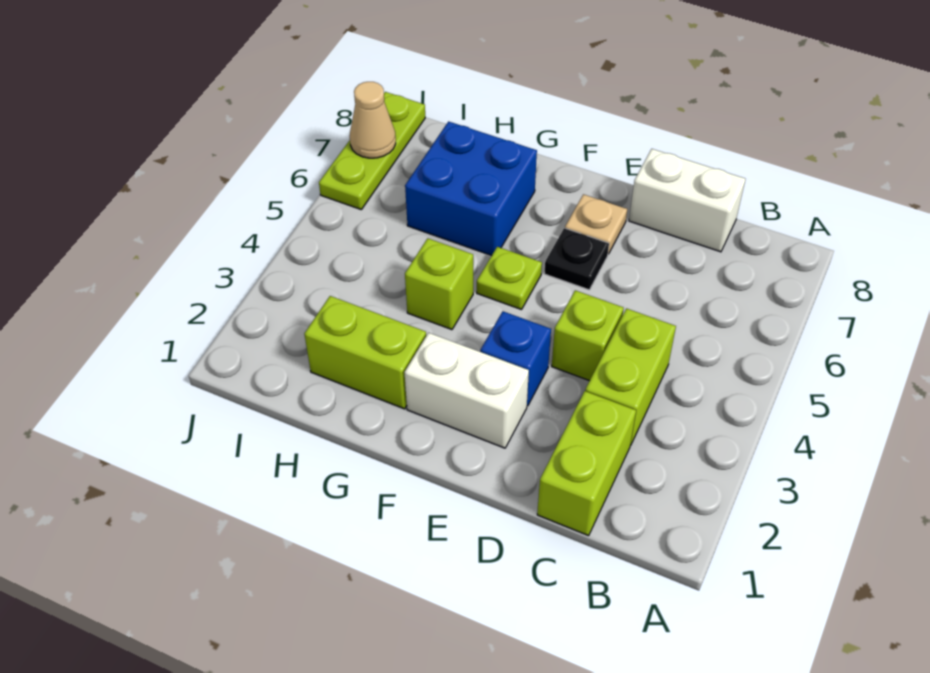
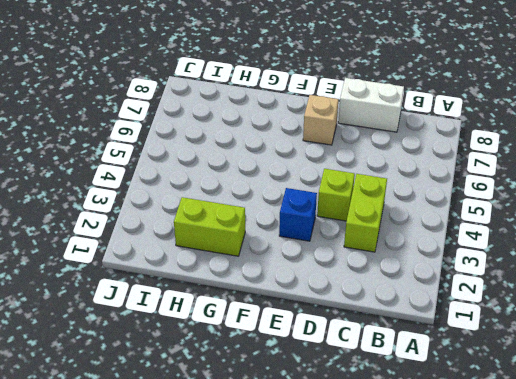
tan 1x1 brick [303,95,338,145] -> tan 1x1 plate [565,194,627,254]
none -> lime 1x2 brick [537,391,636,536]
none -> white 1x2 brick [404,333,529,448]
none -> black 1x1 plate [544,228,609,290]

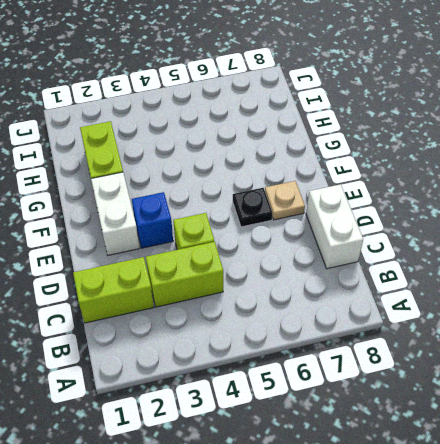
none -> lime 1x1 plate [477,247,542,310]
none -> lime 1x1 brick [405,238,473,330]
none -> blue 2x2 brick [405,122,537,256]

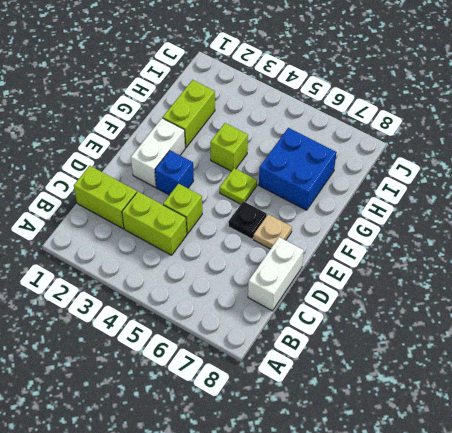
none -> lime 1x3 plate [319,92,425,209]
none -> tan 1x1 cone [350,82,396,158]

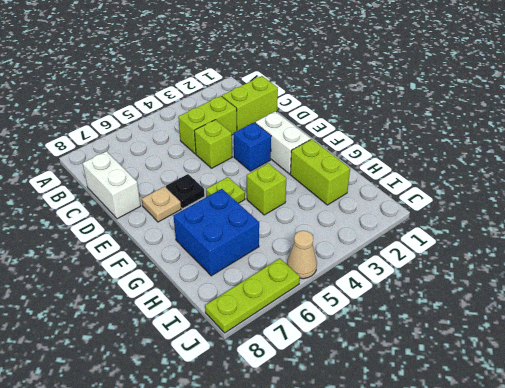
tan 1x1 cone [287,231,317,279] -> tan 1x1 cone moved to [350,82,396,158]

